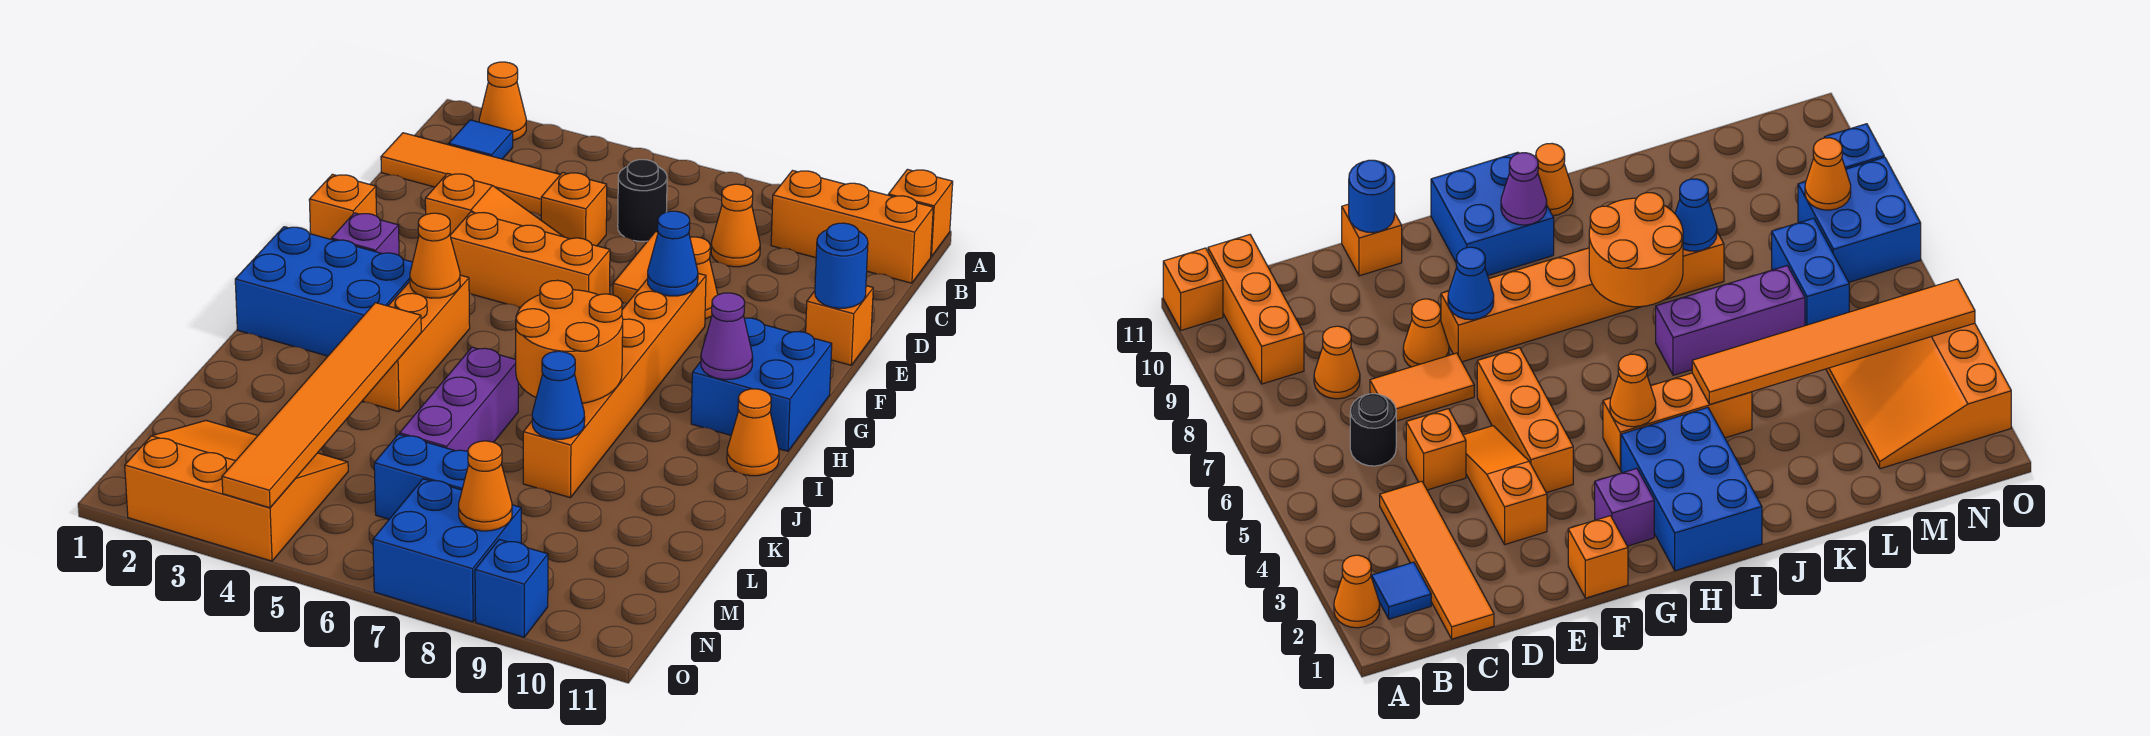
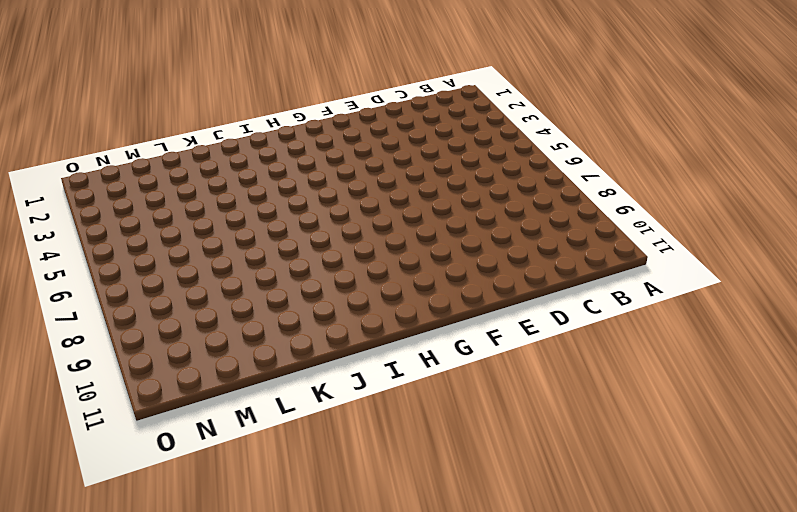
none -> orange 1x1 cone [479,62,526,140]
none -> orange 1x1 brick [888,169,953,256]
none -> blue 1x1 tile [449,120,513,159]
none -> orange 1x3 brick [771,171,933,283]

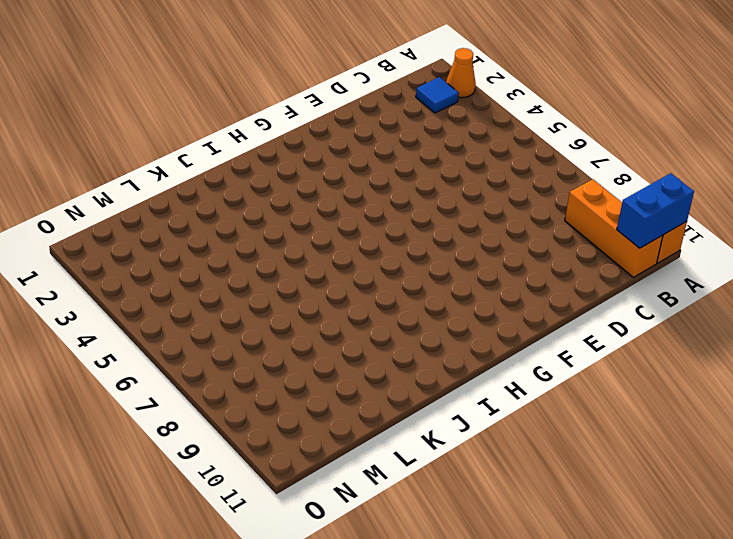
blue 1x2 brick [617,173,694,248] -> blue 1x2 brick turned to [374,434,469,519]
none -> orange 1x4 tile [381,133,560,216]
none -> black 1x1 round brick [618,160,667,241]
none -> orange 1x1 cone [711,184,760,267]
none -> orange 1x1 brick [541,172,607,246]

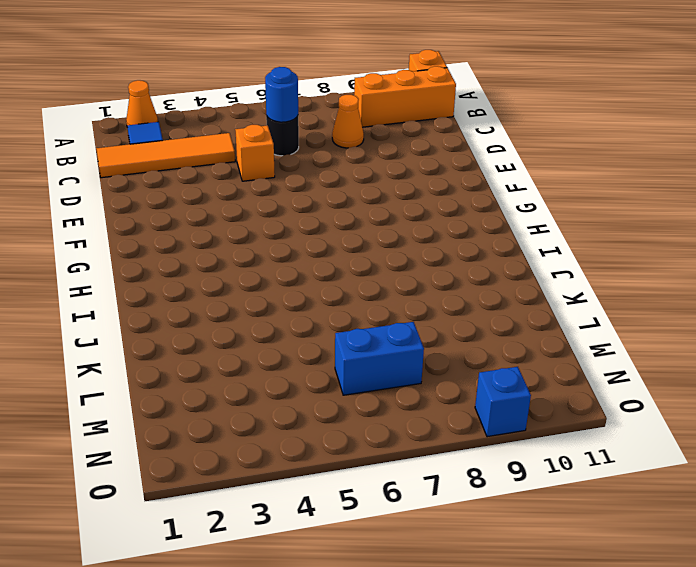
blue 1x1 round brick [265,67,298,122] -> blue 1x1 round brick moved to [815,223,868,308]
none -> orange 1x2 tile [613,232,658,303]
none -> orange 1x3 slope [425,173,563,237]
none -> orange 1x1 cone [690,237,718,319]
none -> orange 1x1 brick [806,286,873,365]

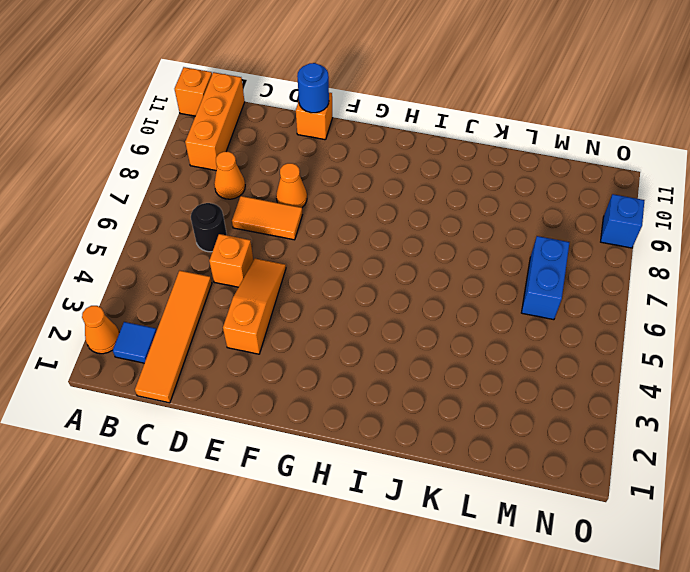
none -> orange 1x1 brick [309,174,377,239]
none -> orange 1x3 brick [450,212,610,308]
none -> orange 1x6 brick [523,273,706,498]
none -> purple 1x1 brick [331,213,399,255]

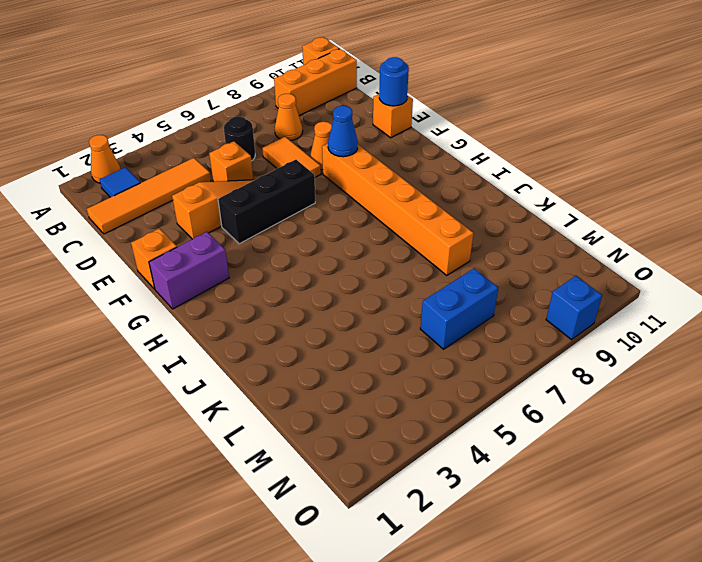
black 1x3 brick [218,160,315,244] -> orange 1x3 brick [450,212,610,308]
purple 1x2 brick [149,232,229,309] -> purple 1x1 brick [331,213,399,255]
none -> blue 2x2 brick [691,318,832,451]
none -> blue 2x3 brick [235,227,413,356]
none -> orange 1x3 brick [363,275,470,412]
none -> orange 1x1 cone [727,389,779,476]

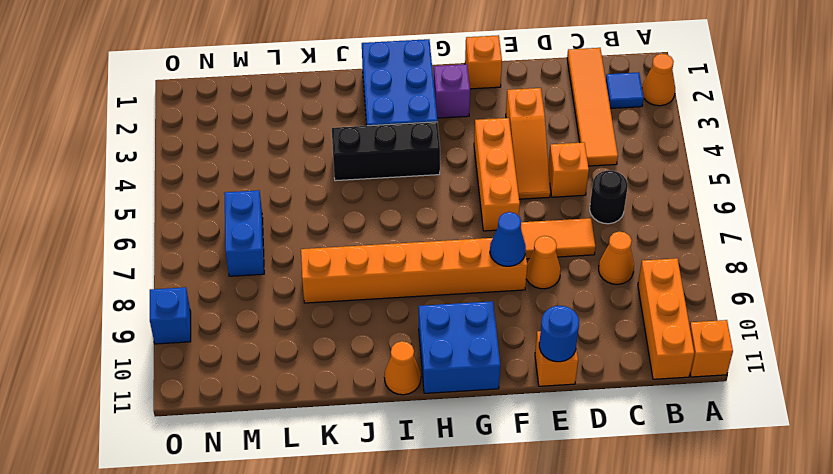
black 1x3 brick [332,122,440,181] -> orange 1x3 brick [363,275,470,412]
none -> purple 1x3 brick [400,347,518,451]
none -> orange 3x3 slope [125,421,348,561]
none -> blue 2x2 brick [373,479,521,622]
none -> orange 1x1 cone [410,213,460,298]

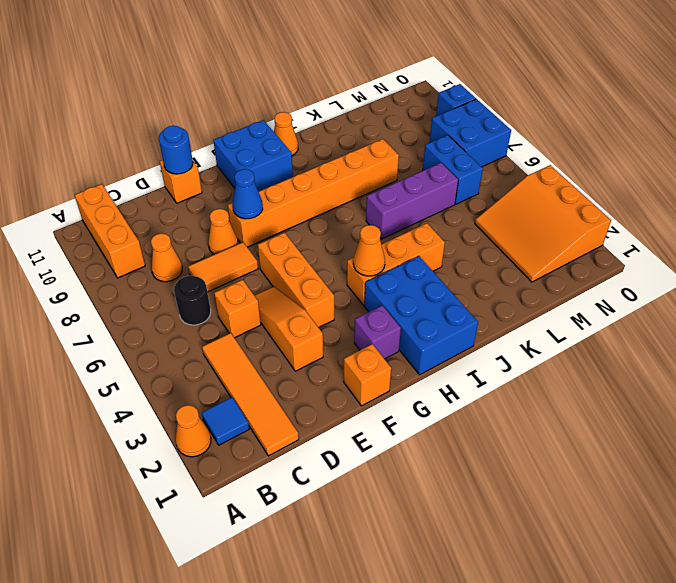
none -> orange 1x1 brick [888,169,953,256]
none -> purple 1x1 cone [701,293,753,380]
none -> orange 2x2 round brick [516,280,623,403]
none -> orange 1x6 tile [222,303,421,508]

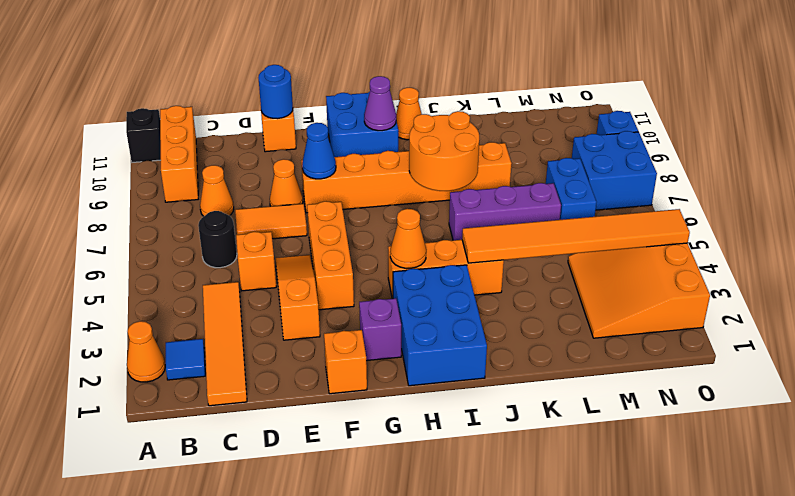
black 1x1 brick [126,108,161,162] -> orange 1x1 brick [888,169,953,256]
none -> blue 1x1 cone [532,351,585,439]
none -> orange 1x1 cone [459,441,512,531]

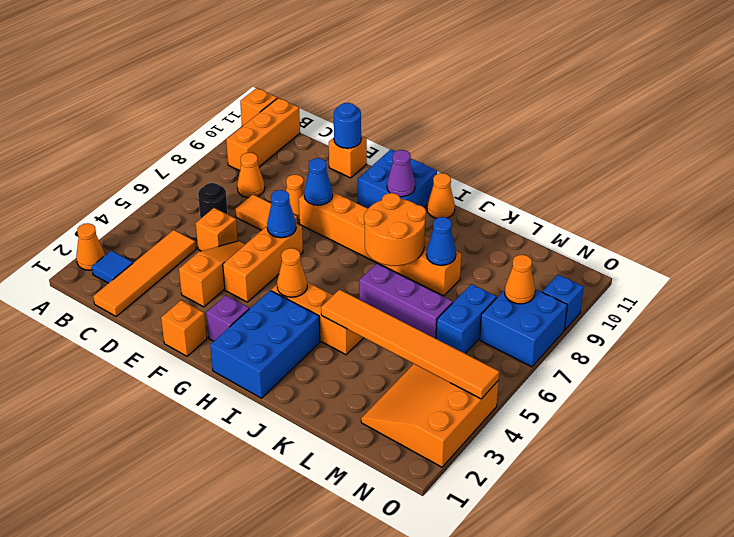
blue 1x1 cone [267,190,296,238] -> none

